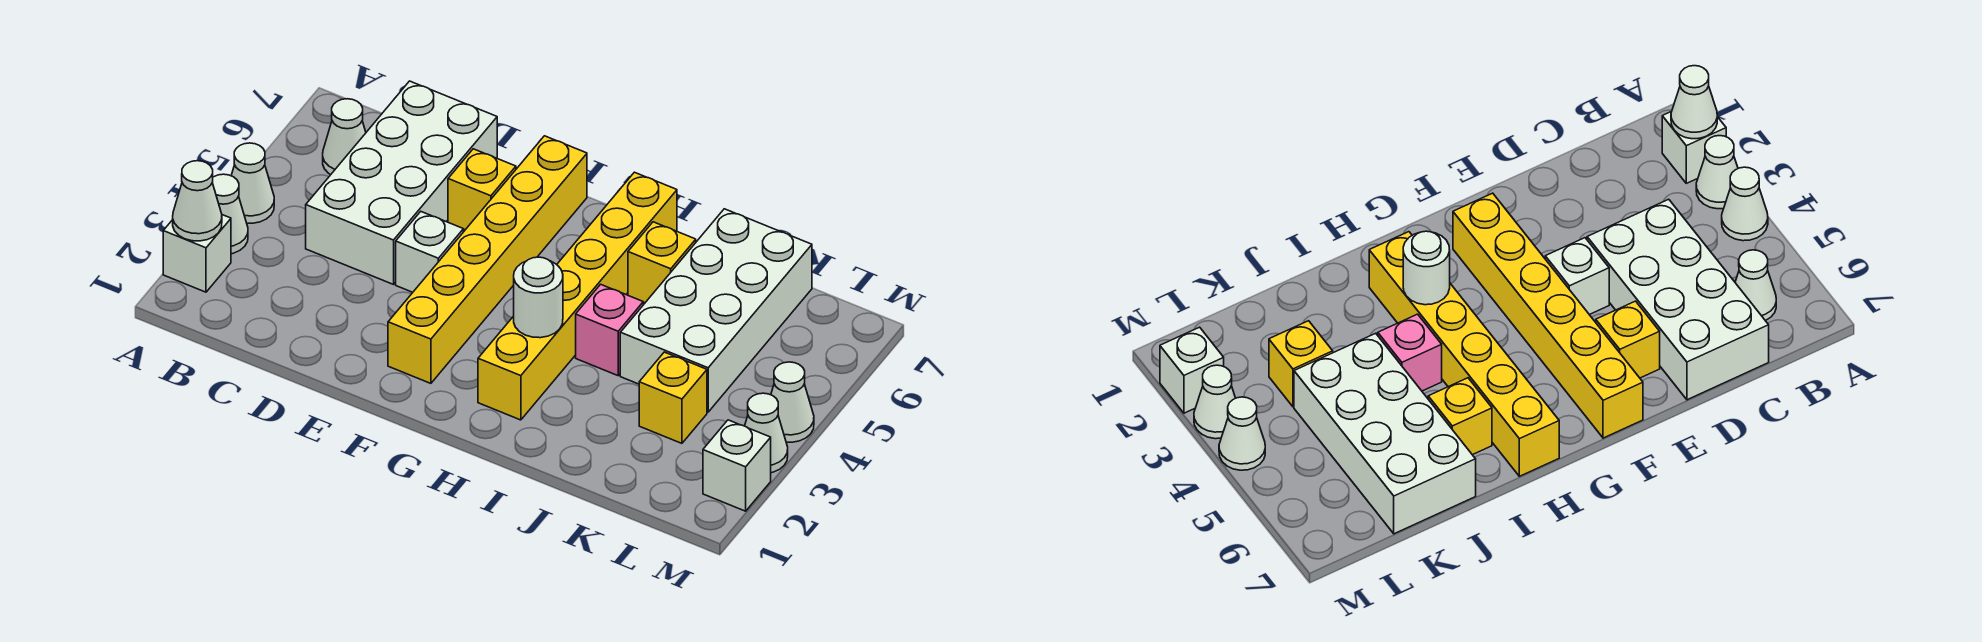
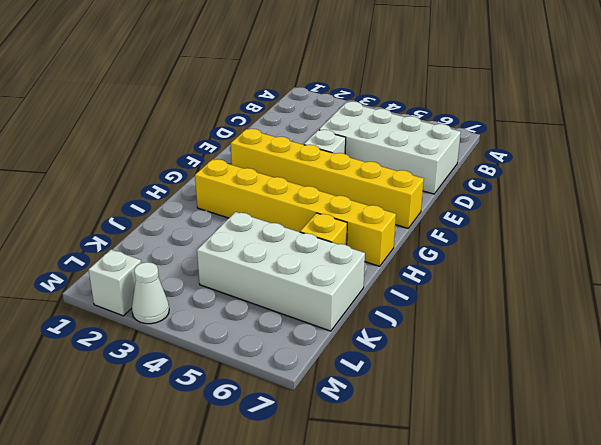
none -> white 1x1 brick [163,215,231,292]
none -> white 1x1 cone [212,174,248,254]
none -> white 1x1 cone [231,143,274,223]

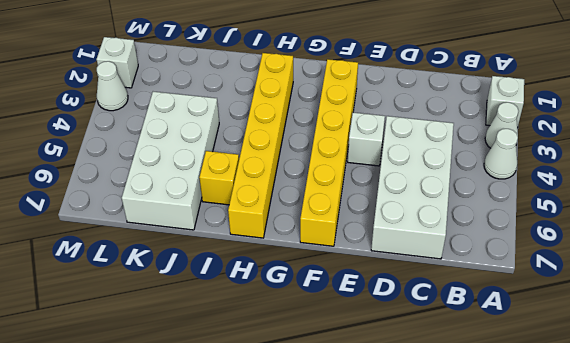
none -> white 1x1 cone [323,99,366,175]
none -> yellow 1x1 brick [448,149,516,230]
none -> pink 1x1 brick [576,284,644,376]

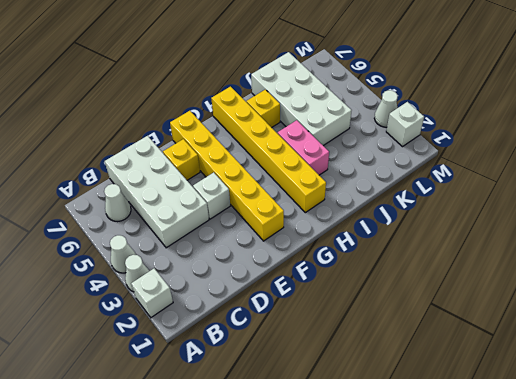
pink 1x2 brick [278,120,329,175] -> pink 1x1 brick [576,284,644,376]
none -> yellow 1x1 brick [639,352,707,443]
none -> white 1x1 cone [771,362,814,442]
none -> white 1x1 cone [173,161,222,241]

